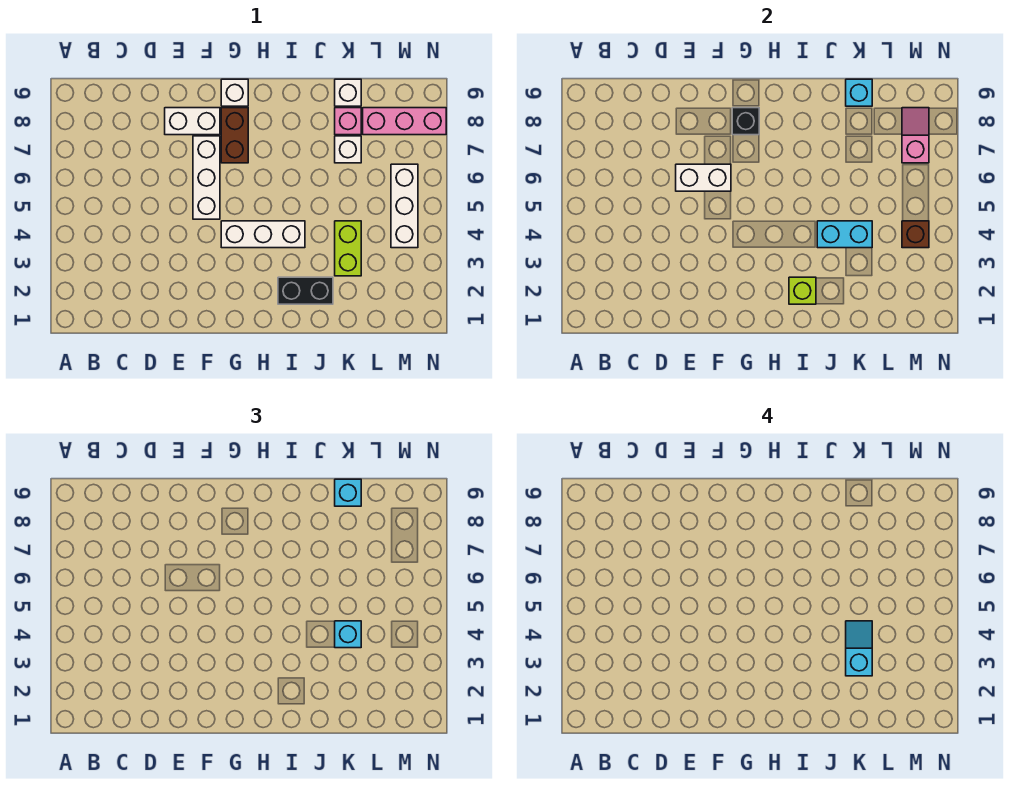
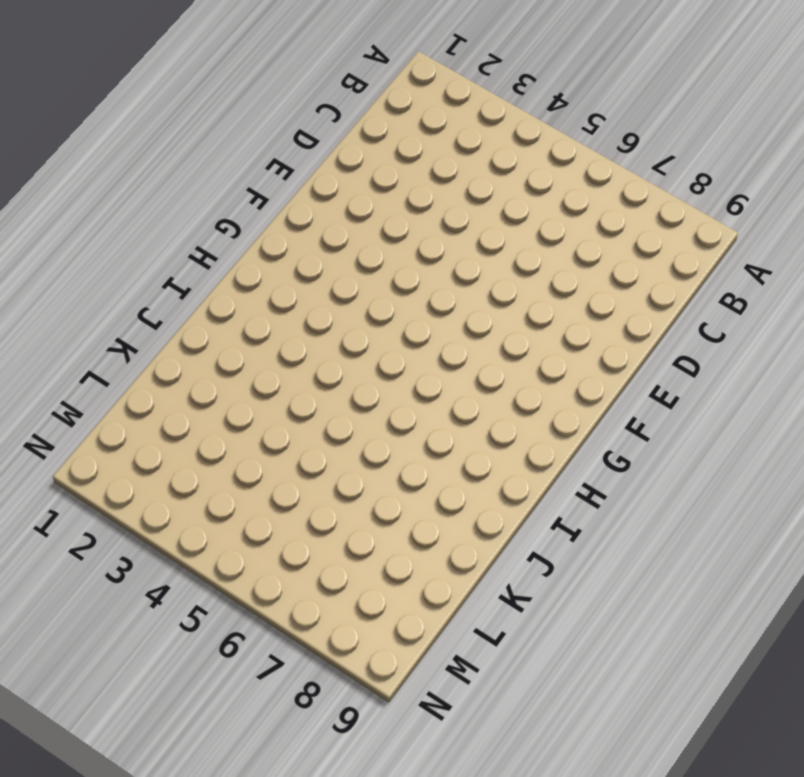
none -> white 1x2 brick [165,108,220,135]
none -> white 1x3 brick [193,136,220,219]
none -> white 1x3 brick [221,221,305,248]

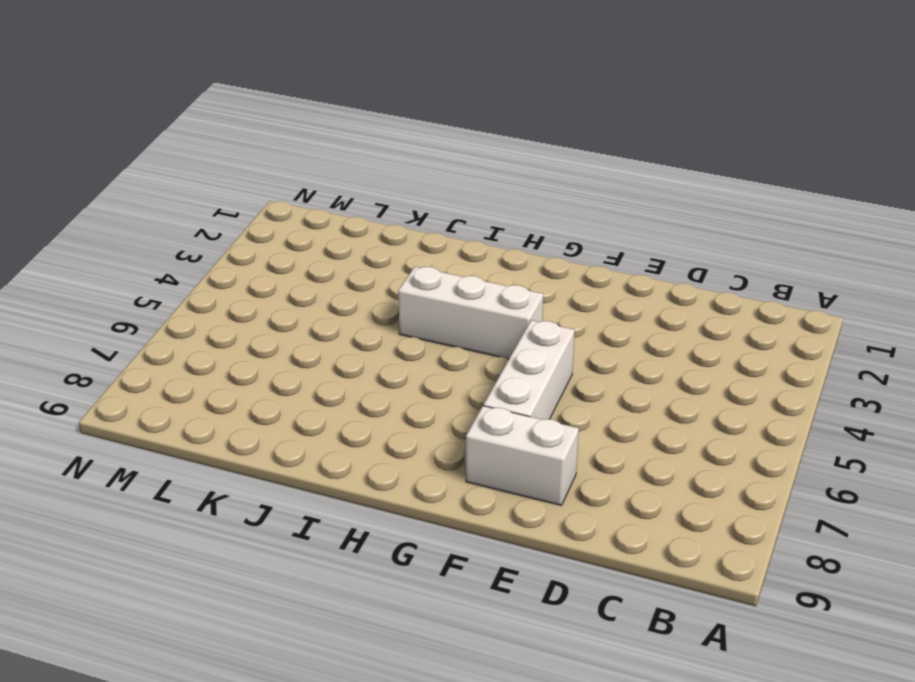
none -> brown 1x2 brick [221,108,248,163]
none -> white 1x1 brick [221,79,248,106]
none -> black 1x2 brick [278,277,333,304]

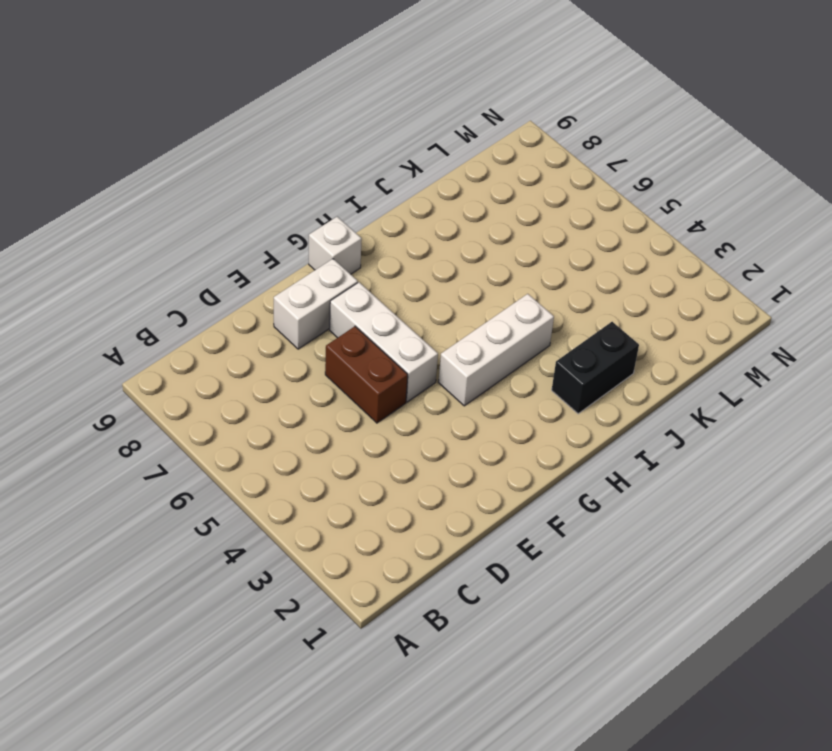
brown 1x2 brick [325,326,408,423] -> brown 1x2 brick moved to [221,108,248,163]
none -> lime 1x2 brick [335,221,361,276]
none -> white 1x1 brick [335,136,361,163]
none -> pink 1x1 brick [335,108,361,135]

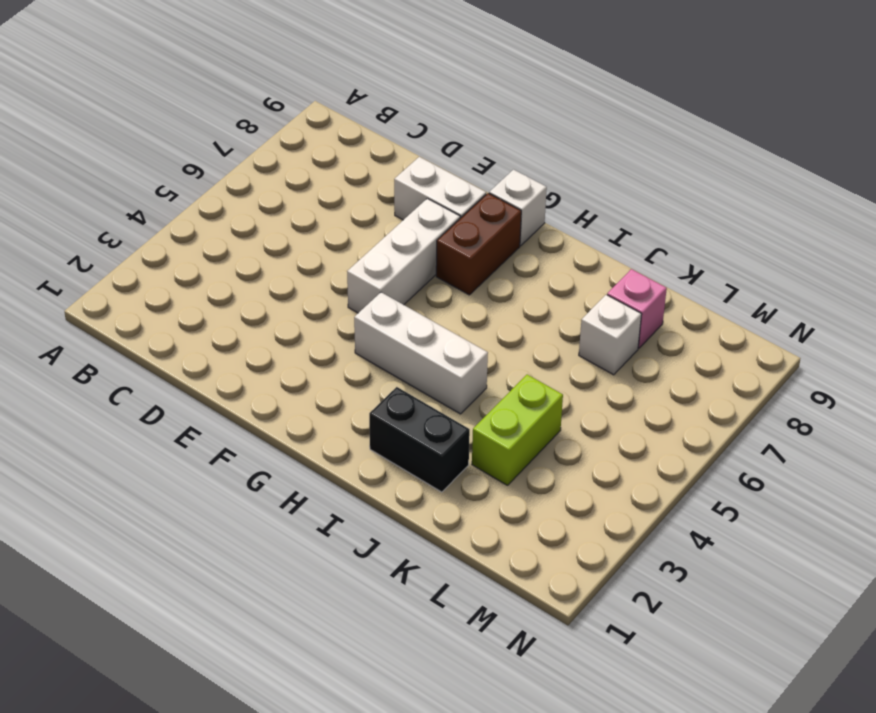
none -> white 1x1 brick [335,79,361,106]
none -> pink 1x3 brick [363,108,446,135]
none -> white 1x3 brick [391,164,418,248]

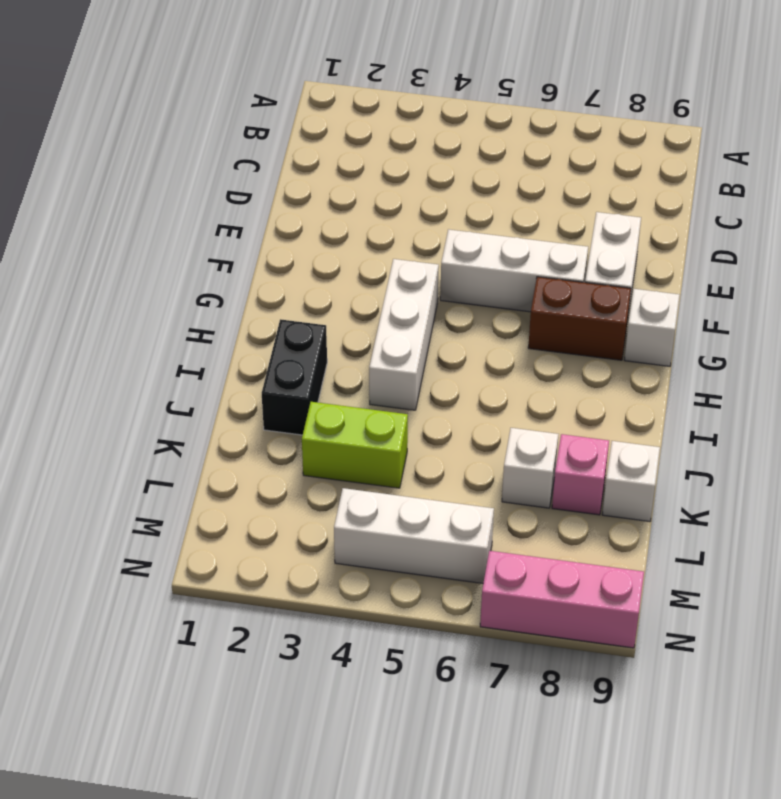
pink 1x3 brick [480,551,644,648] -> pink 1x3 brick turned to [363,108,446,135]
none -> white 1x2 brick [676,164,731,191]
none -> black 1x1 brick [732,108,759,135]
none -> lime 1x1 brick [789,277,816,304]

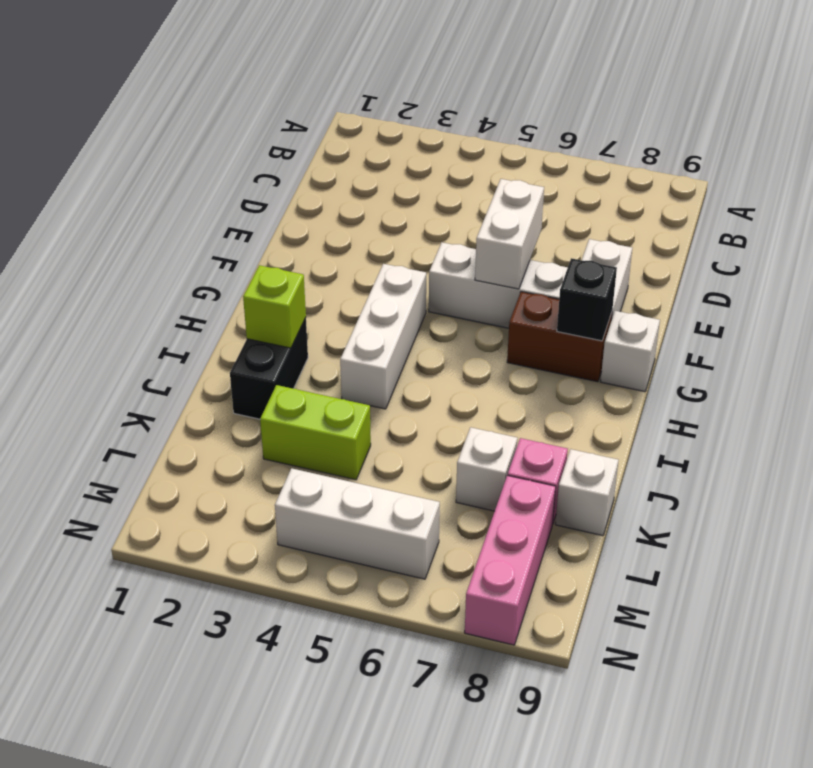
none -> cyan 1x2 brick [817,221,872,248]
none -> cyan 1x1 brick [846,79,872,106]
none -> brown 1x1 brick [902,221,929,248]

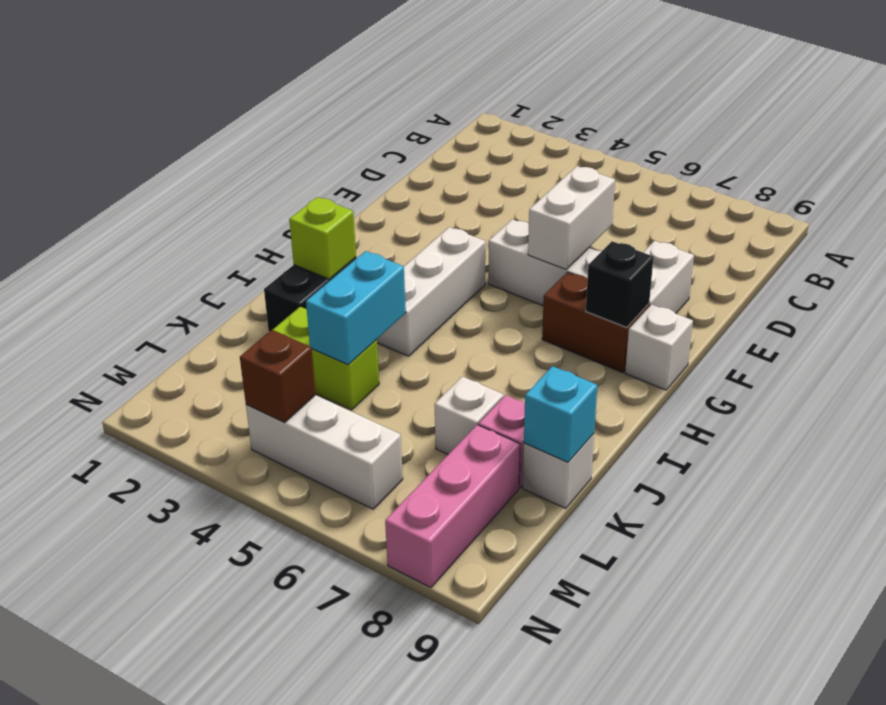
none -> pink 1x2 slope [902,108,929,163]
none -> cyan 1x1 brick [335,621,361,648]
none -> cyan 1x1 brick [335,479,361,506]

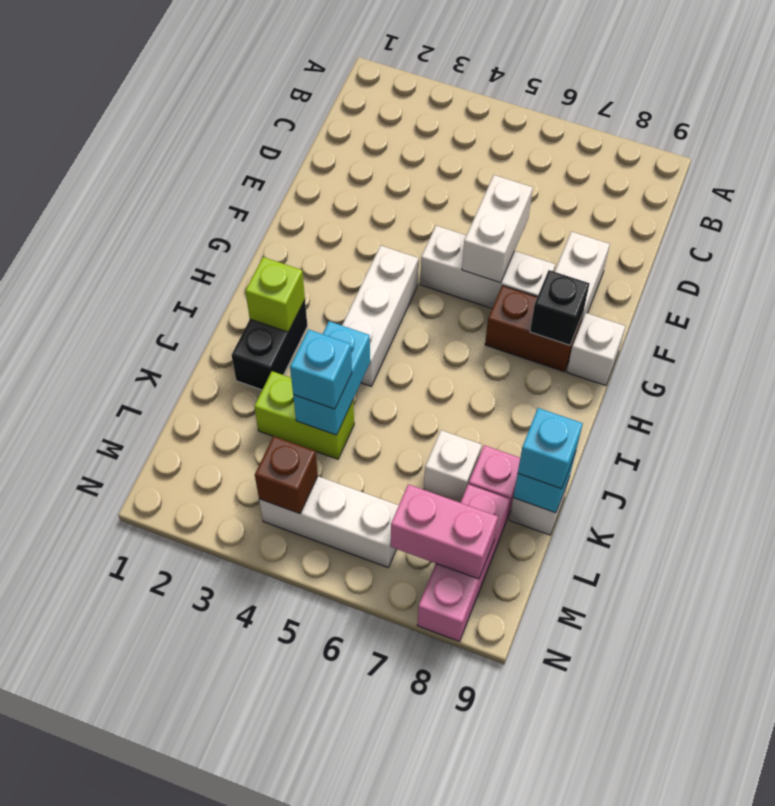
pink 1x2 brick [391,484,498,579] -> pink 1x2 slope [902,108,929,163]
none -> cyan 1x2 slope [846,621,872,676]

